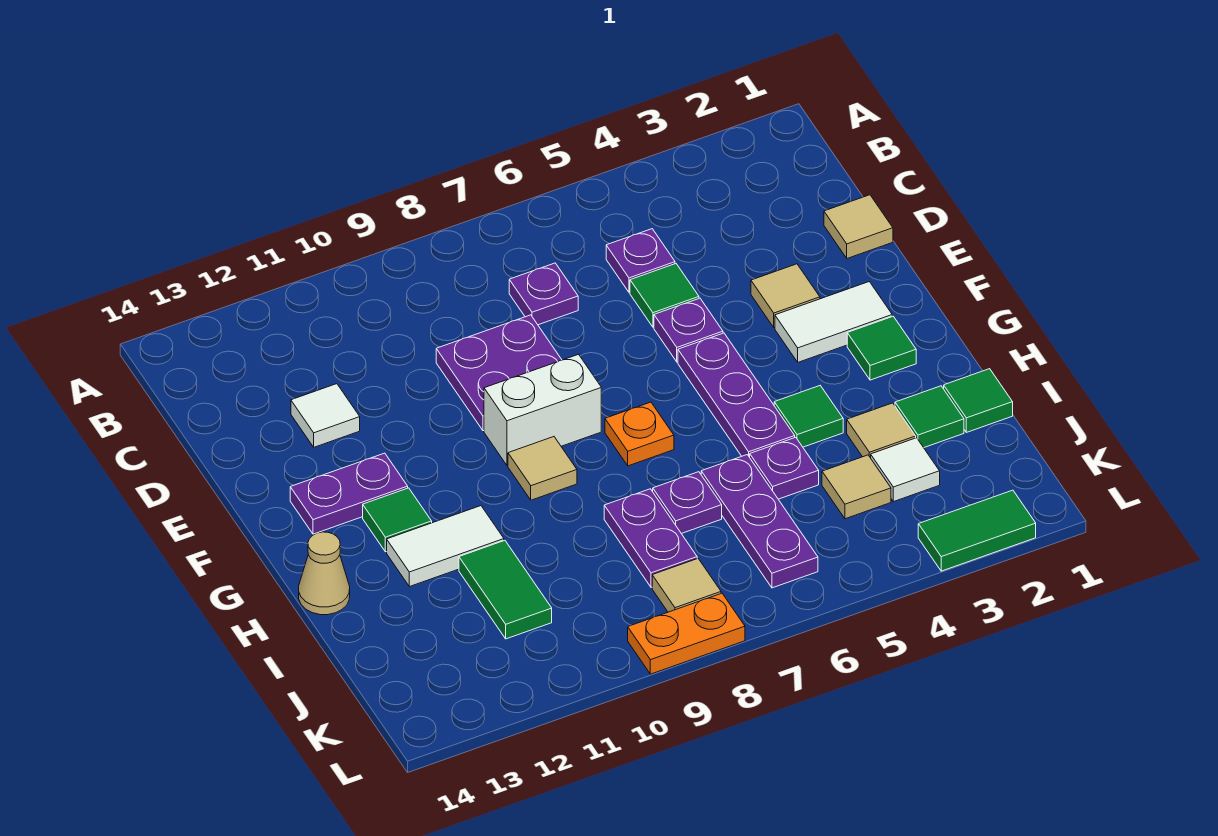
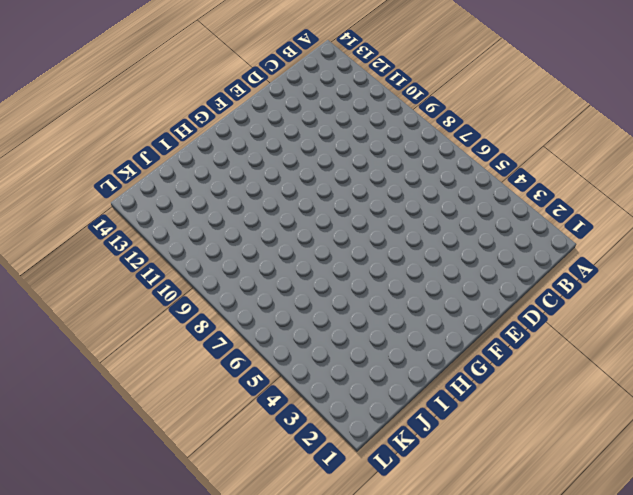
none -> purple 1x1 plate [606,229,675,292]
none -> purple 1x1 plate [509,263,578,325]
none -> tan 1x1 tile [824,195,893,258]
none -> green 1x1 tile [630,264,699,327]

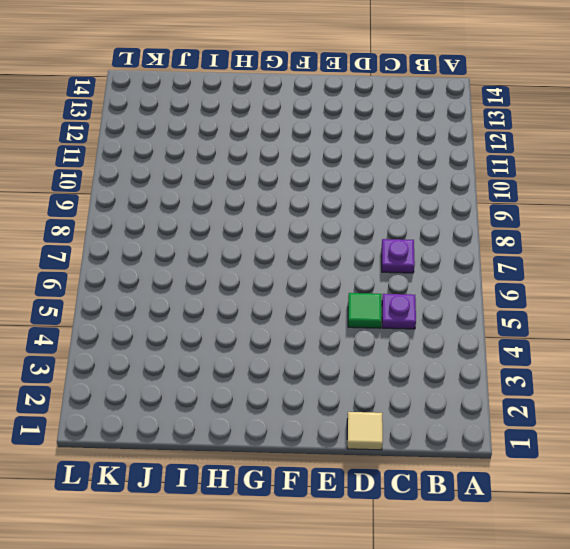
none -> purple 2x2 plate [436,315,562,431]
none -> white 1x1 tile [291,384,360,447]
none -> tan 1x1 tile [751,264,820,328]
none -> purple 1x1 plate [654,298,723,362]

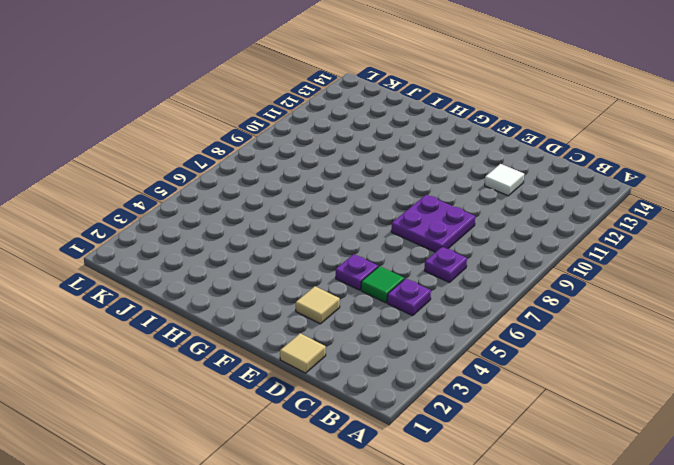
none -> white 1x2 tile [775,282,892,362]
none -> purple 1x3 plate [678,333,795,457]
none -> white 1x2 brick [484,354,601,465]
none -> purple 1x2 plate [290,453,408,534]

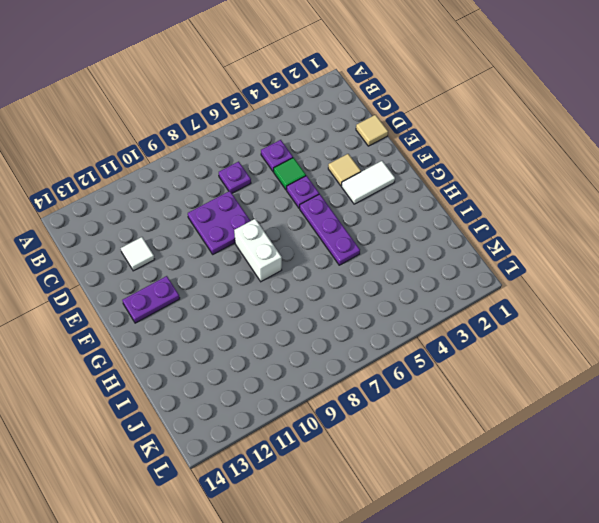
white 1x2 brick [234,219,282,282] -> white 1x2 brick turned to [484,354,601,465]
none -> green 1x1 tile [847,316,916,380]
none -> orange 1x1 plate [605,402,674,466]
none -> tan 1x1 tile [508,437,577,500]
none -> green 1x1 tile [363,488,432,552]

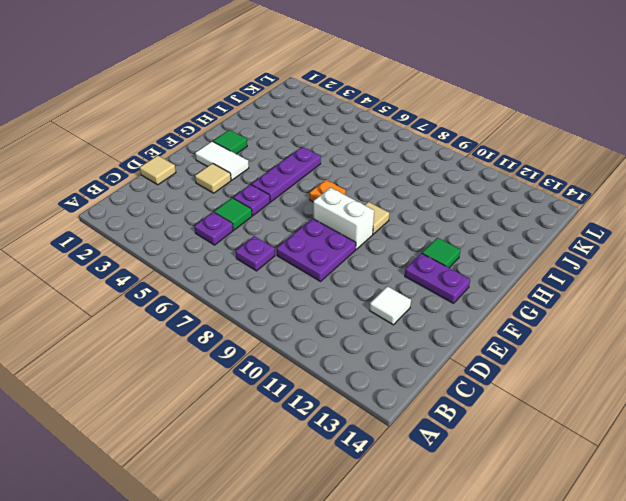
none -> green 1x1 tile [774,386,843,447]
none -> white 1x2 tile [387,506,504,587]
none -> tan 1x1 cone [299,532,350,615]
none -> green 1x1 tile [944,369,1013,432]

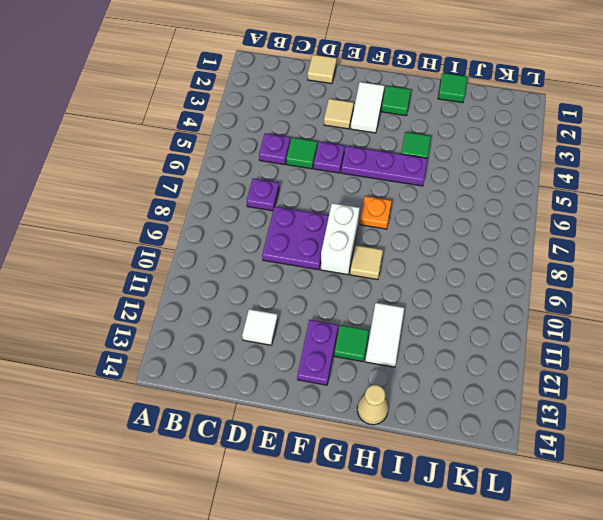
none -> green 1x1 tile [895,386,964,448]
none -> tan 1x1 tile [847,403,916,458]
none -> purple 1x1 plate [750,437,819,499]
none -> purple 1x3 plate [701,455,818,588]

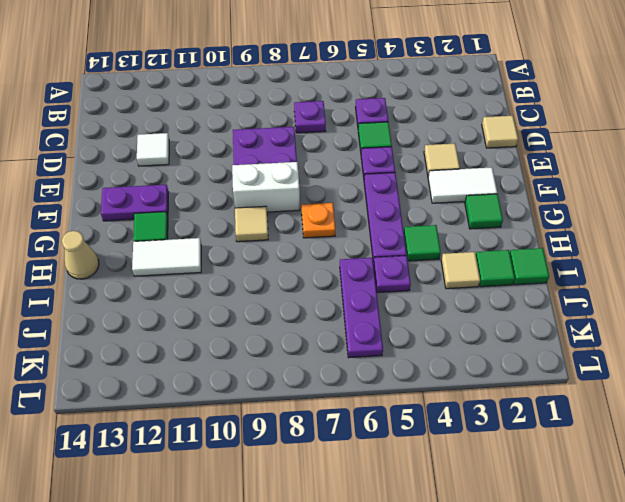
none -> purple 1x1 plate [653,472,722,534]
none -> purple 1x2 plate [604,489,697,587]
none -> green 1x2 tile [459,540,552,639]
none -> white 1x1 tile [871,438,940,502]

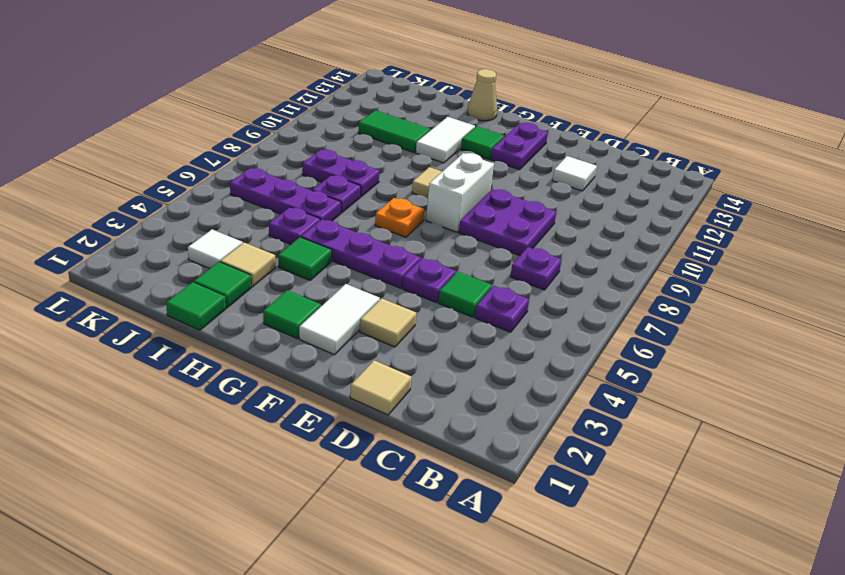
none -> tan 1x1 tile [822,455,891,519]
none -> tan 1x1 tile [652,559,721,612]
none -> green 1x2 tile [918,490,1036,571]
none -> orange 1x2 plate [628,593,745,674]

